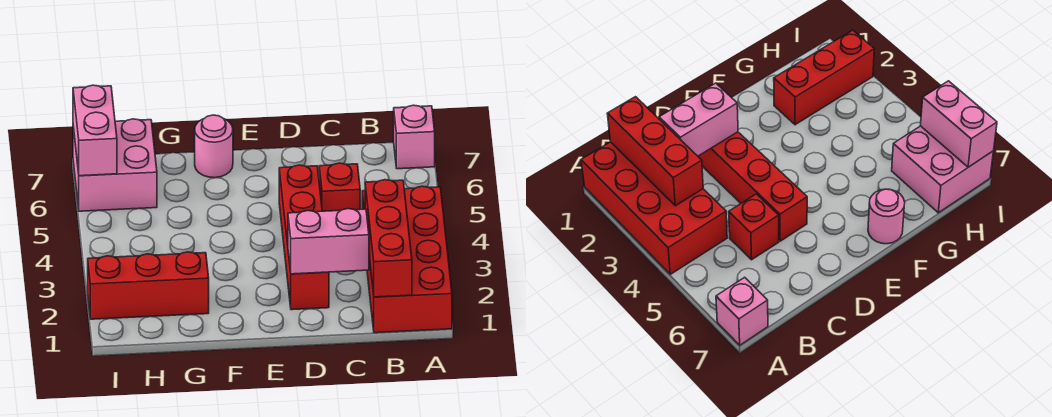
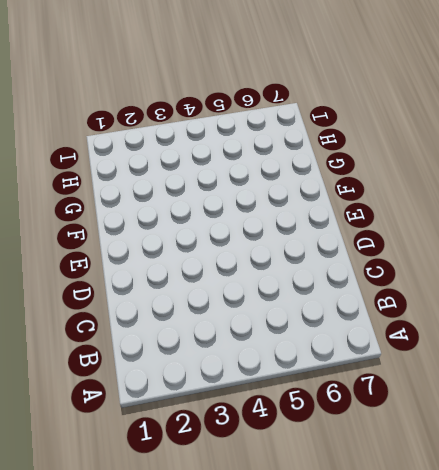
none -> red 2x4 brick [362,186,452,333]
none -> pink 1x1 brick [394,105,435,169]

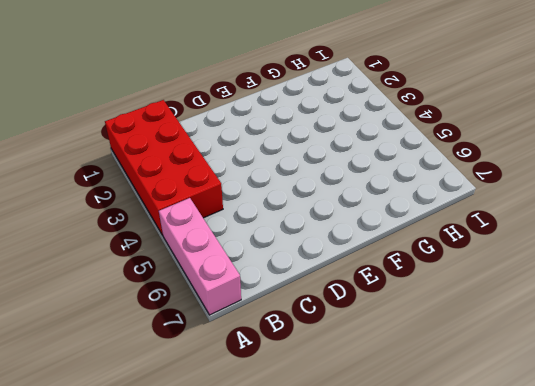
pink 1x3 brick [159,198,241,315] -> pink 1x1 brick [394,105,435,169]
none -> red 1x1 brick [319,163,360,211]
none -> red 1x4 brick [279,165,329,310]

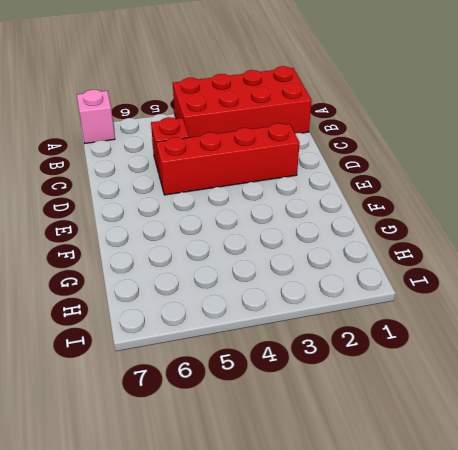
none -> pink 1x1 round brick [195,115,233,178]
none -> red 1x3 brick [88,252,209,319]

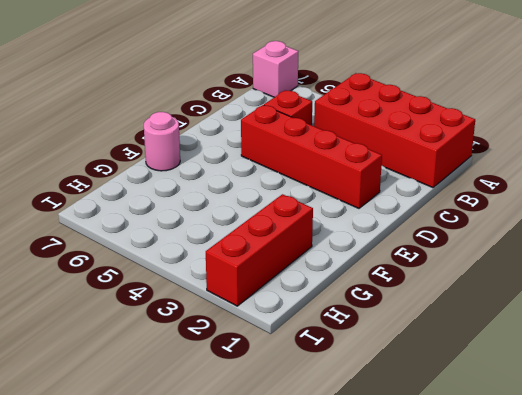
none -> pink 2x2 brick [73,119,157,211]
none -> red 1x3 brick [365,180,412,297]

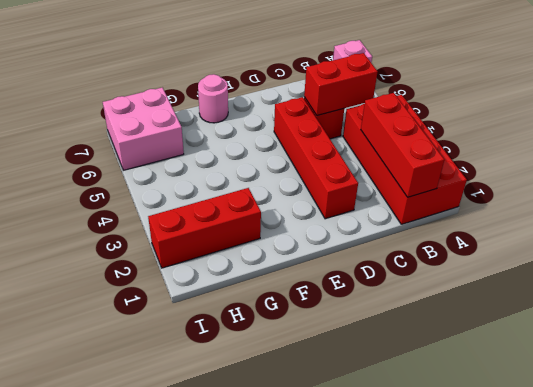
red 1x2 brick [304,53,378,115] -> none
none -> pink 1x2 brick [288,209,369,274]
none -> pink 1x2 brick [73,85,117,176]

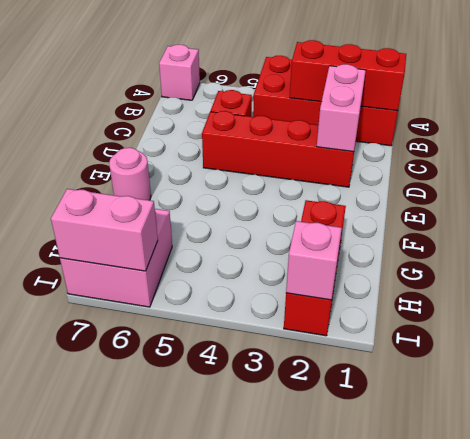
pink 1x1 brick [286,221,342,300] -> none

